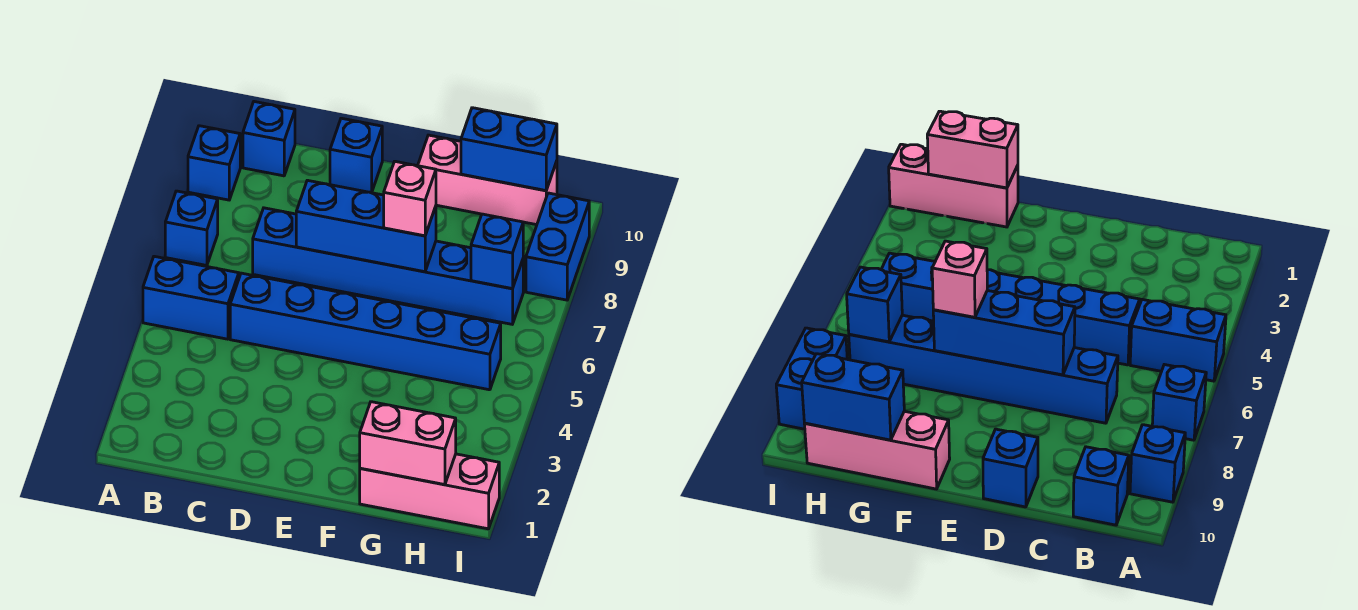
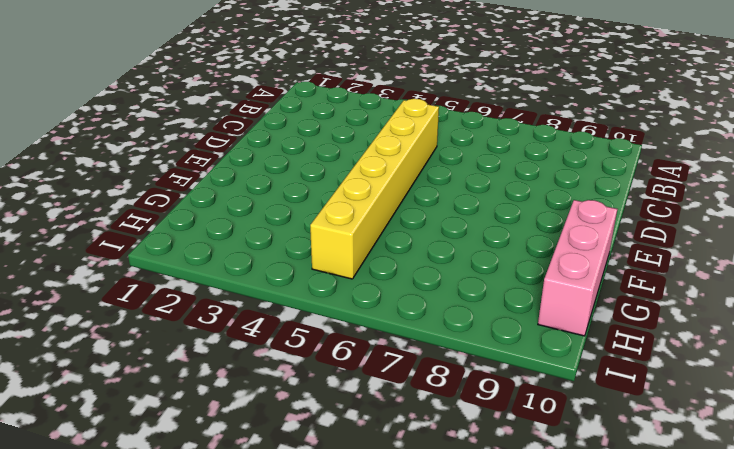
yellow 1x6 brick [310,99,439,279] -> blue 1x6 brick [230,273,501,390]
none -> blue 1x2 brick [143,256,239,339]
none -> blue 1x1 brick [165,191,218,266]
none -> blue 1x1 brick [188,126,240,200]

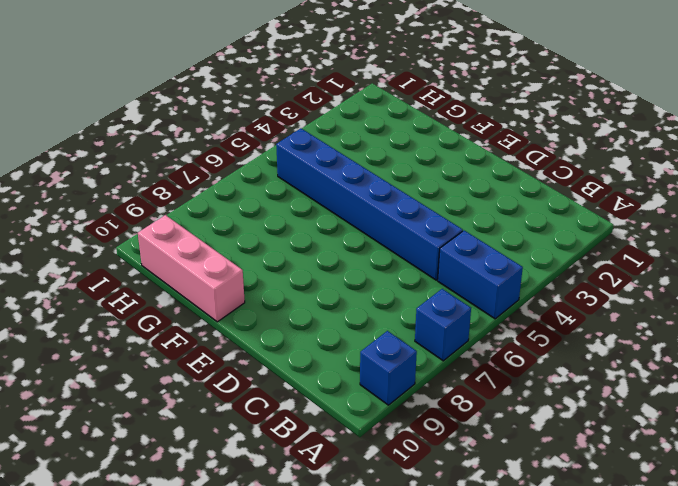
none -> blue 1x1 brick [243,102,295,176]
none -> blue 1x6 brick [253,208,523,324]
none -> blue 1x1 brick [330,118,382,193]

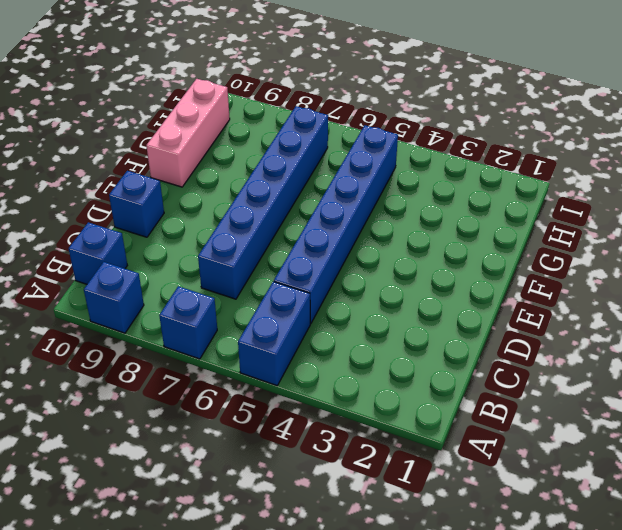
none -> pink 1x3 brick [360,454,499,529]
none -> blue 1x2 brick [526,193,589,300]
none -> blue 1x3 brick [296,180,436,272]

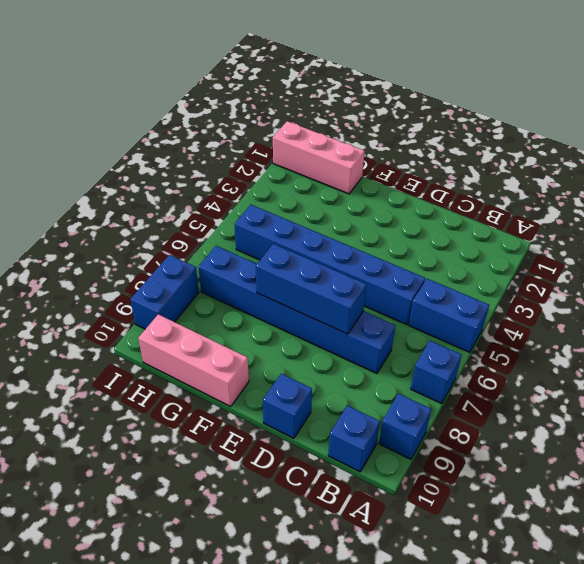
none -> pink 1x2 brick [360,402,456,485]
none -> blue 1x2 brick [461,108,557,190]
none -> blue 1x1 brick [471,214,523,289]

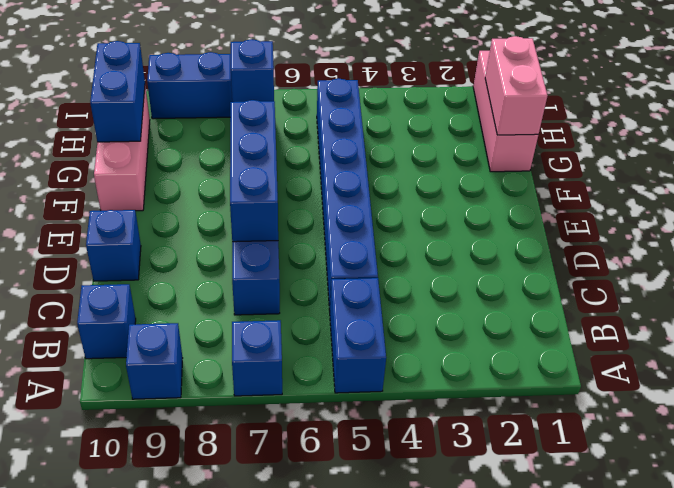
none -> pink 1x1 brick [384,161,436,236]

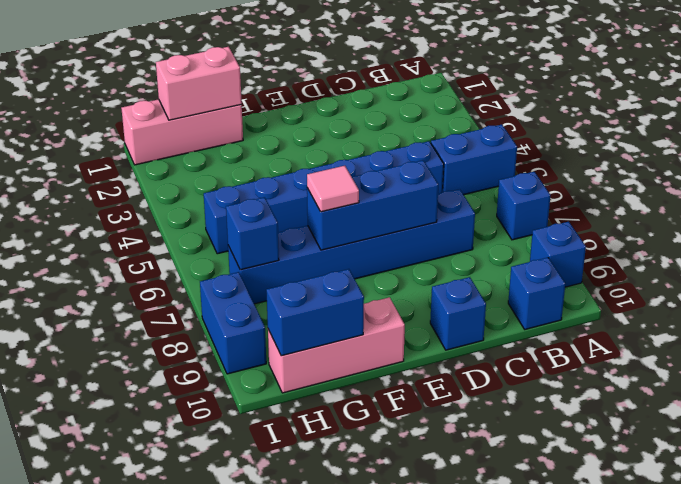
pink 1x1 tile [307,166,359,212] -> pink 1x1 brick [384,161,436,236]

